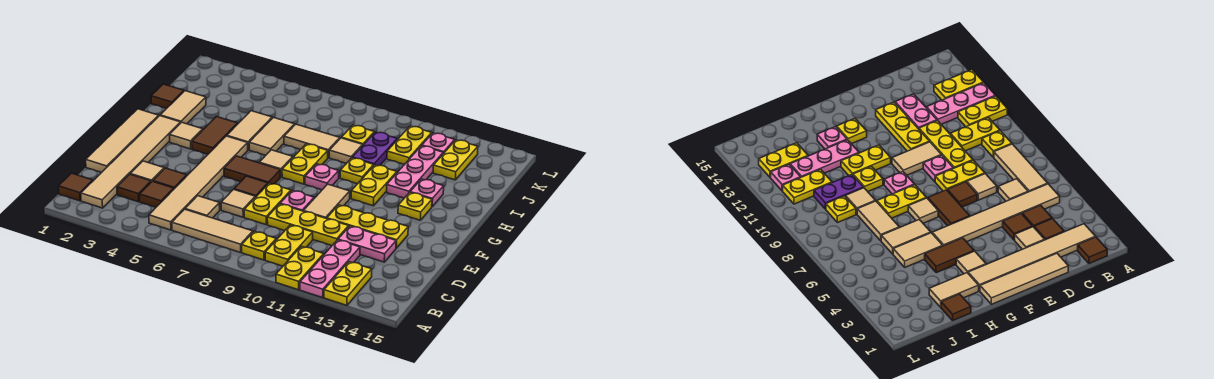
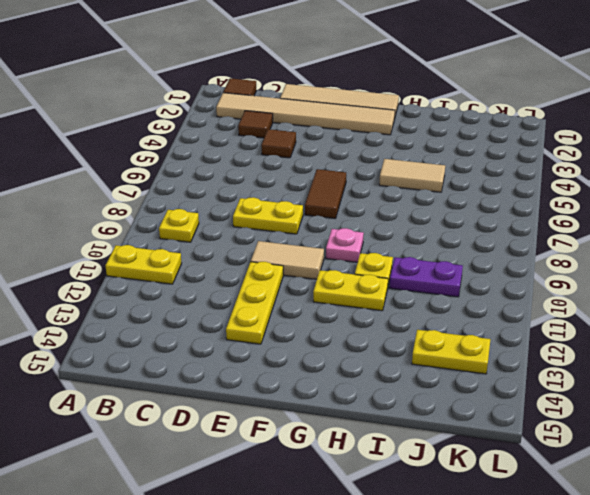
none -> pink 1x3 plate [300,240,360,298]
none -> yellow 1x2 plate [324,262,372,305]
none -> tan 1x6 tile [149,136,248,230]
none -> tan 1x3 tile [172,209,253,253]

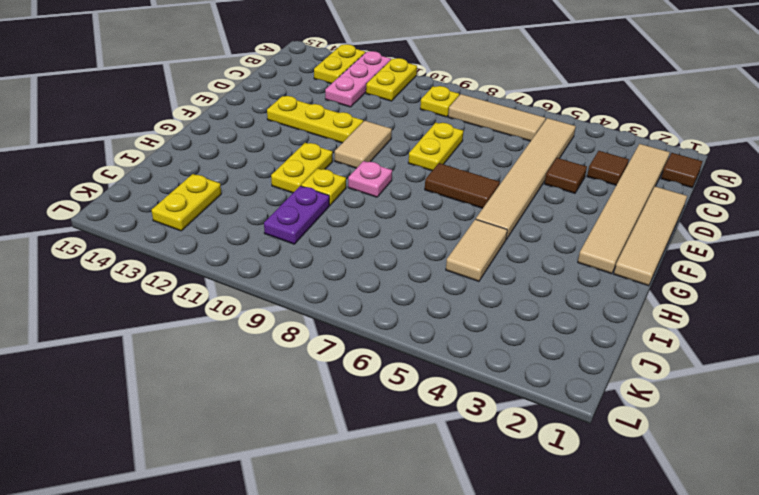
none -> yellow 1x2 plate [265,225,313,266]
none -> brown 1x1 tile [140,181,174,207]
none -> tan 1x1 tile [185,196,220,218]
none -> tan 1x1 tile [131,161,164,182]

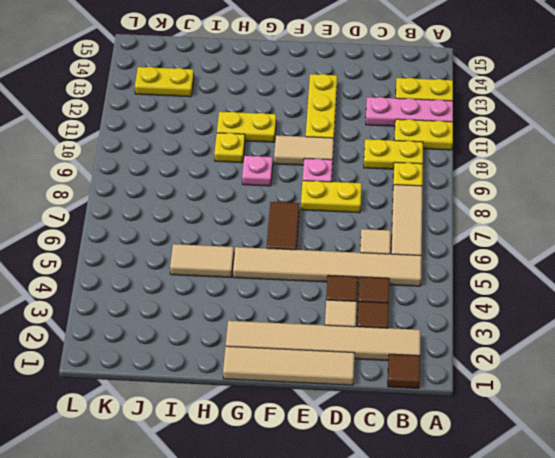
none -> tan 1x1 tile [221,190,255,217]
none -> yellow 1x3 plate [267,204,349,246]
none -> pink 1x2 plate [338,226,396,262]
none -> brown 1x1 tile [234,176,268,198]

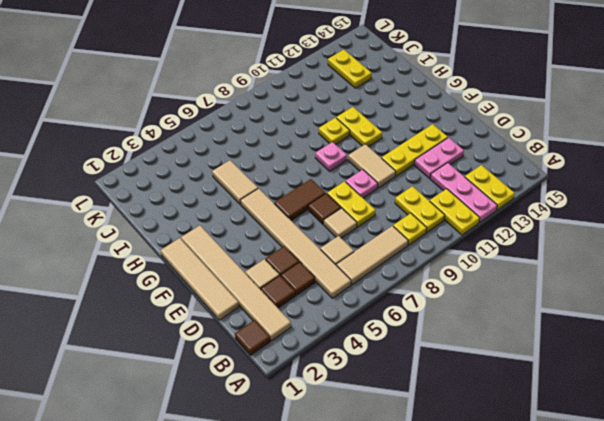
none -> yellow 1x3 plate [267,204,349,246]
none -> tan 1x1 tile [170,122,203,149]
none -> brown 1x2 tile [192,117,238,154]
none -> tan 1x1 tile [259,150,293,177]

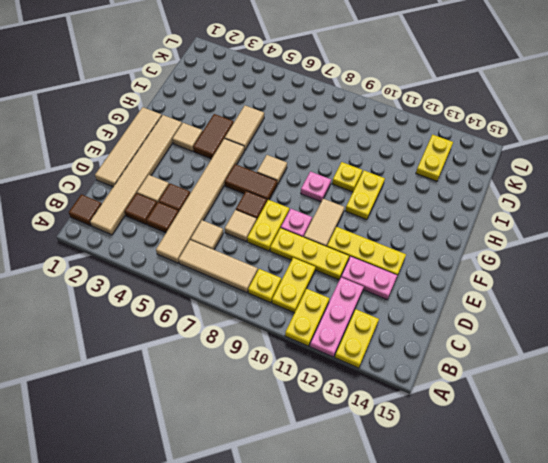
none -> yellow 1x2 plate [282,144,328,184]
none -> yellow 1x1 plate [398,192,432,220]
none -> tan 1x2 tile [160,91,206,124]
none -> tan 1x2 tile [249,117,295,155]

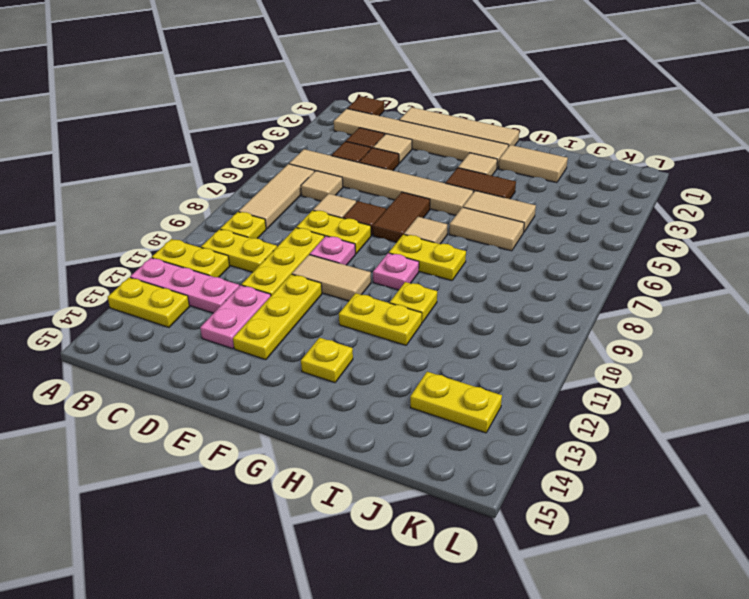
none -> pink 1x3 plate [387,146,443,198]
none -> pink 1x1 plate [410,179,444,206]
none -> brown 1x1 tile [151,84,184,109]
none -> tan 1x2 tile [284,124,340,158]

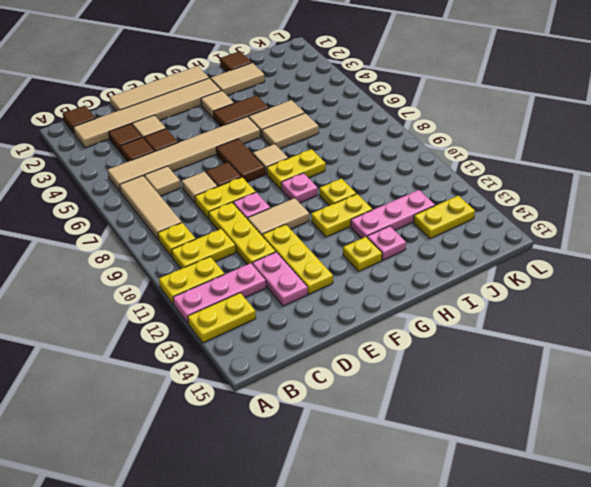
none -> tan 1x2 tile [284,124,340,158]
none -> tan 1x1 tile [329,138,363,163]
none -> purple 1x2 plate [352,132,397,166]
none -> yellow 1x1 plate [341,125,374,145]

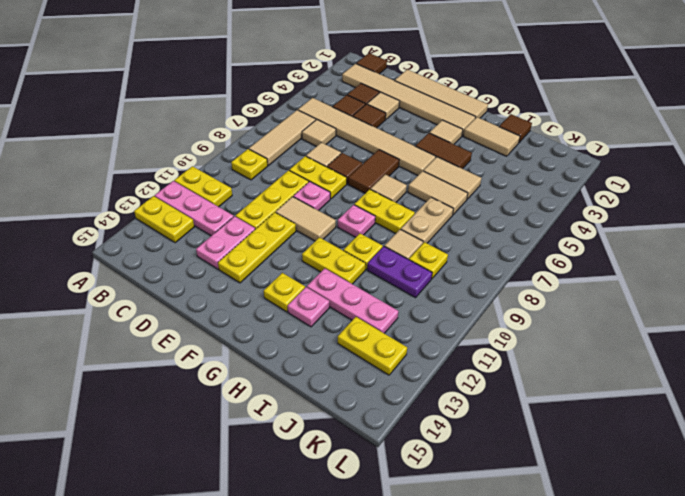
tan 1x2 plate [401,197,453,243] -> tan 1x2 tile [284,124,340,158]
none -> yellow 1x2 plate [265,225,313,266]
none -> yellow 1x2 plate [387,126,432,165]
none -> pink 1x1 plate [422,133,455,153]

